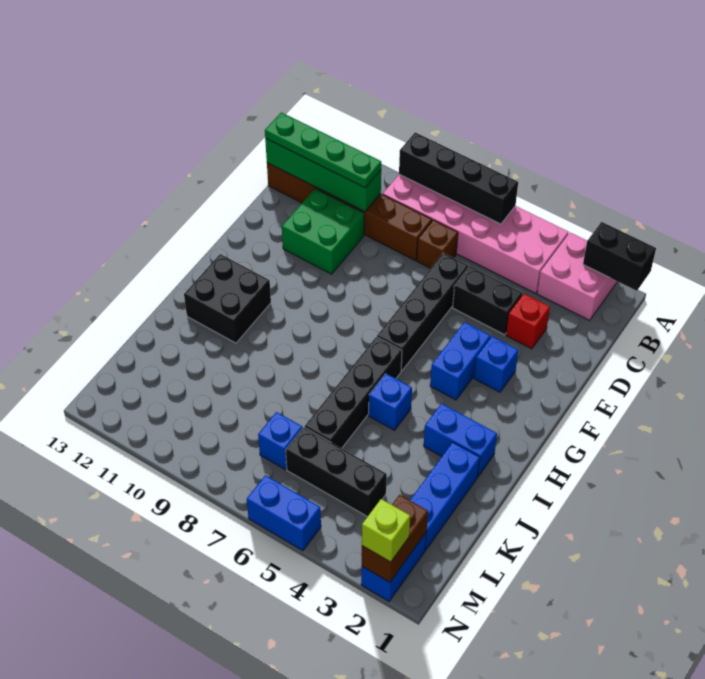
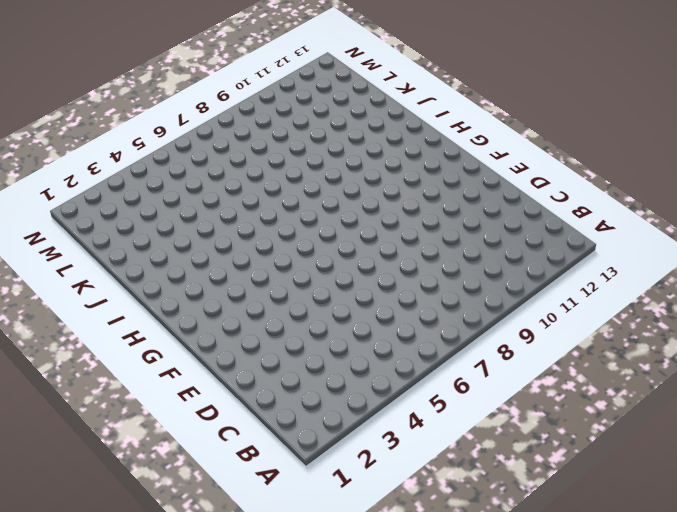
none -> pink 2x2 brick [537,233,617,320]
none -> pink 2x6 brick [383,174,568,293]
none -> brown 1x1 brick [417,220,458,268]

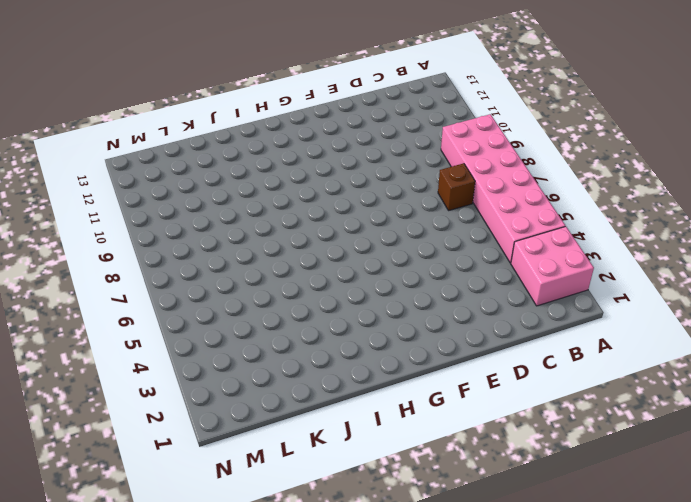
none -> brown 1x6 brick [267,163,432,261]
none -> red 1x1 brick [506,294,550,349]
none -> black 1x2 brick [453,266,523,335]

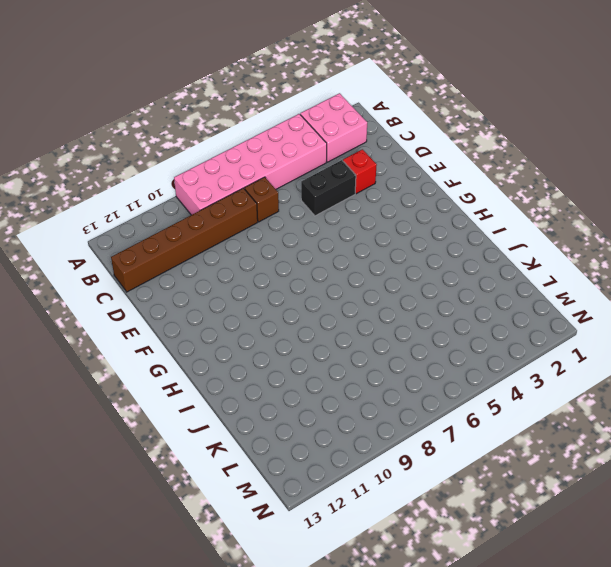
none -> black 1x4 brick [377,253,469,371]
none -> green 2x2 brick [282,188,364,274]
none -> blue 1x1 brick [474,336,518,392]

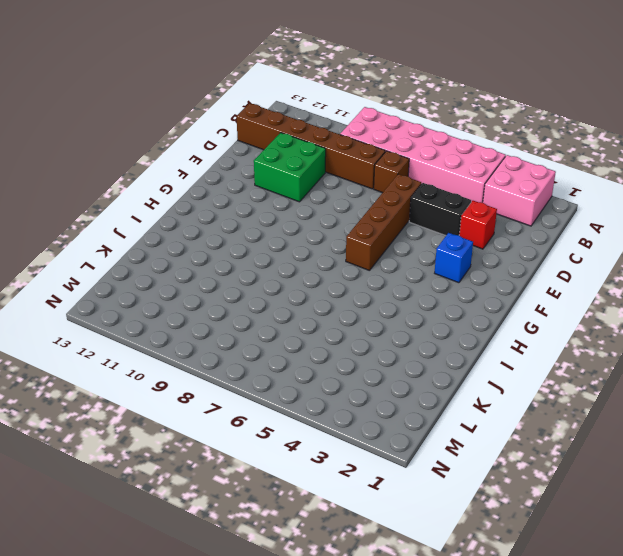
brown 1x4 brick [346,174,421,271] -> black 1x4 brick [377,253,469,371]
none -> blue 1x2 brick [430,322,490,400]
none -> black 1x4 brick [305,337,402,448]
none -> black 2x2 brick [184,254,271,343]

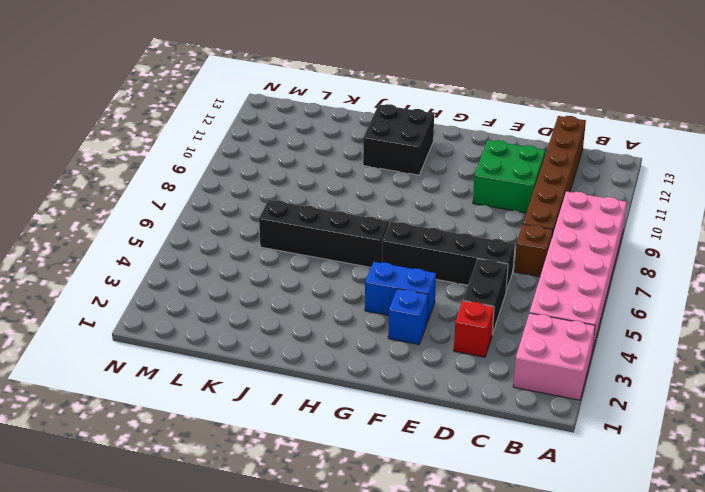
none -> blue 1x2 brick [424,403,497,476]
none -> blue 1x1 brick [369,374,412,430]
none -> blue 1x3 brick [410,442,480,550]

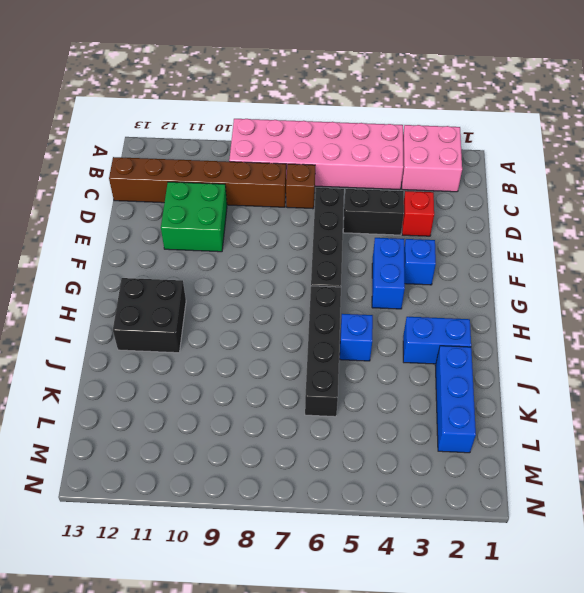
none -> black 1x3 brick [286,427,387,517]
none -> blue 1x1 brick [258,412,302,470]
none -> blue 1x2 brick [361,533,426,601]

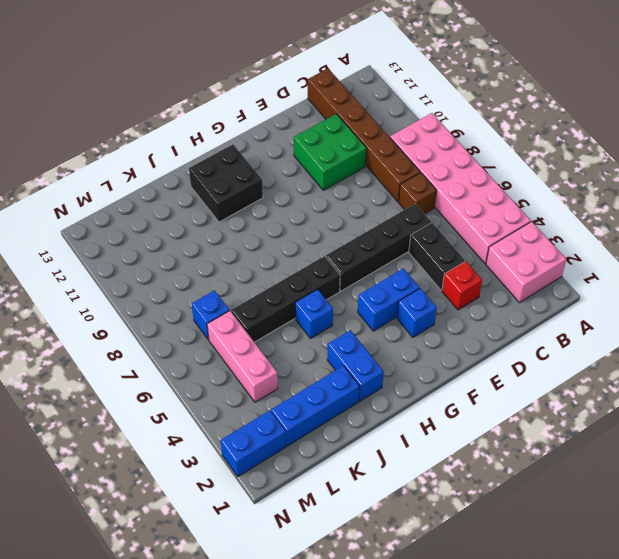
pink 1x3 brick [207,311,278,402] -> black 1x3 brick [286,427,387,517]
none -> blue 1x2 brick [247,475,321,551]
none -> black 1x2 brick [583,222,656,291]
none -> black 1x4 brick [399,132,518,224]

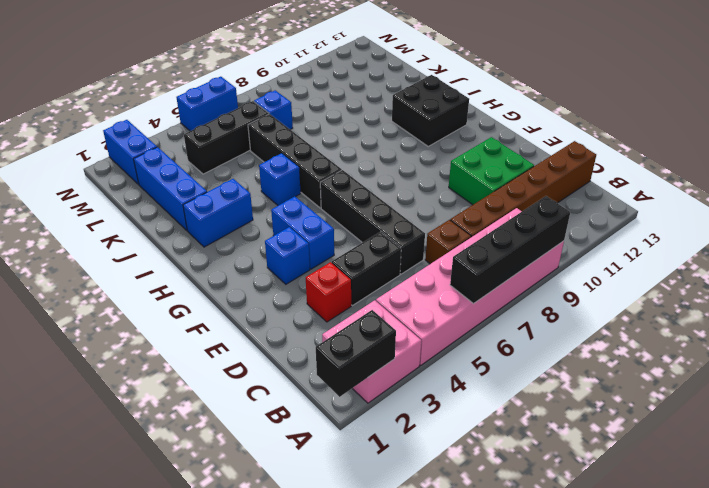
none -> green 1x4 brick [265,138,381,212]
none -> brown 1x2 brick [362,495,428,582]
none -> green 1x4 plate [265,112,381,188]

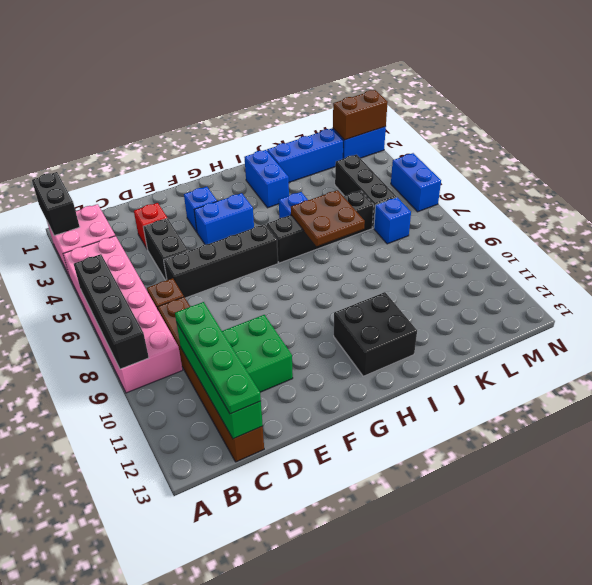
brown 2x2 plate [291,190,365,246] -> none
none -> lime 1x1 brick [362,499,410,562]

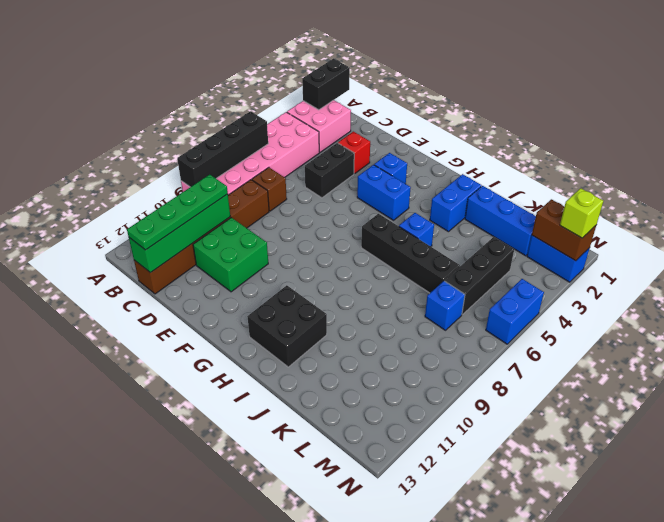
none -> black 1x4 brick [377,253,469,371]

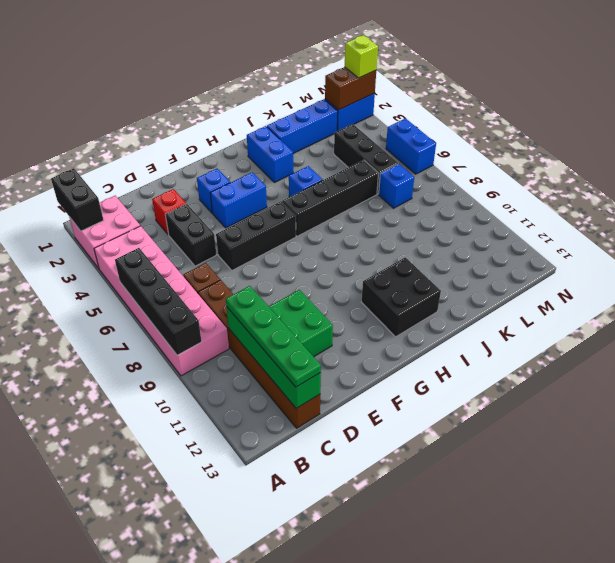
black 1x3 brick [216,201,296,270] -> black 1x4 brick [377,253,469,371]

